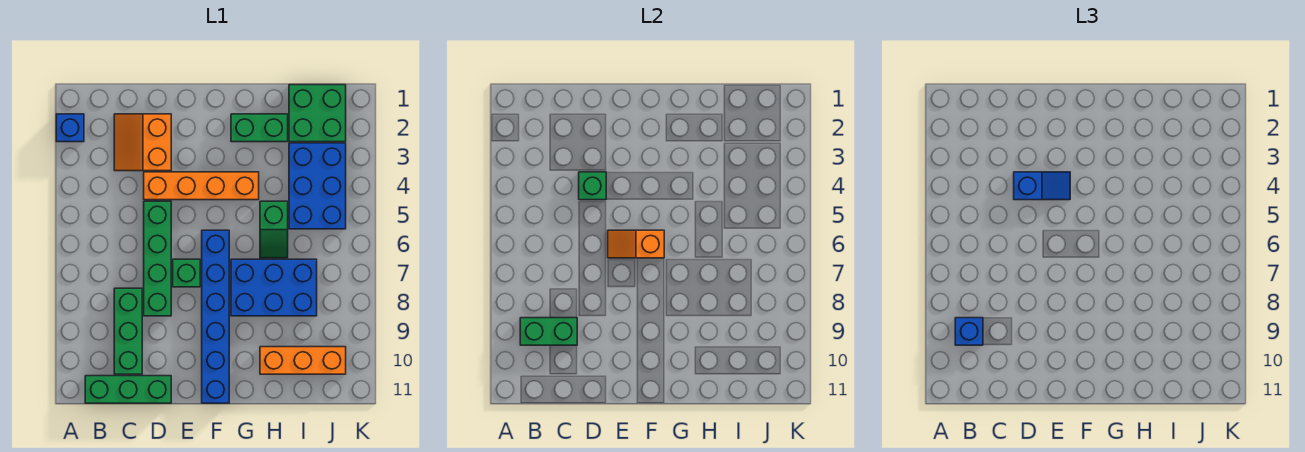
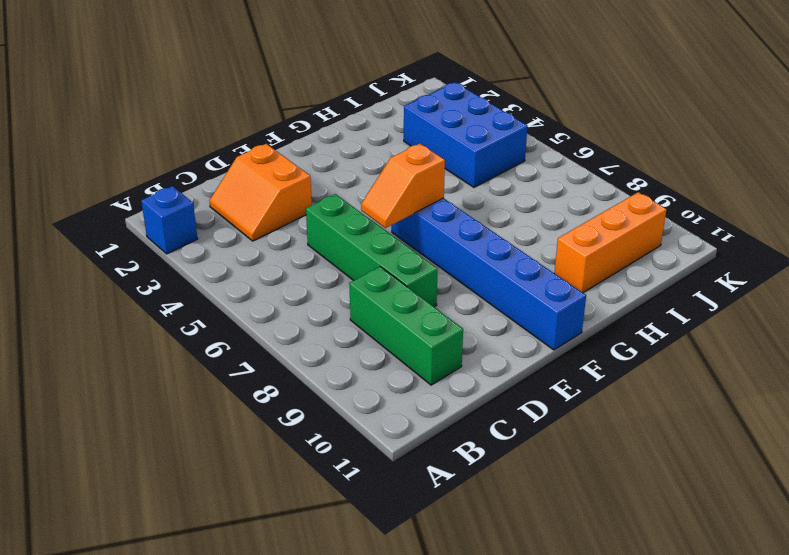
none -> green 1x3 brick [85,376,171,403]
none -> orange 1x4 brick [144,172,259,200]
none -> green 1x1 brick [173,259,200,287]

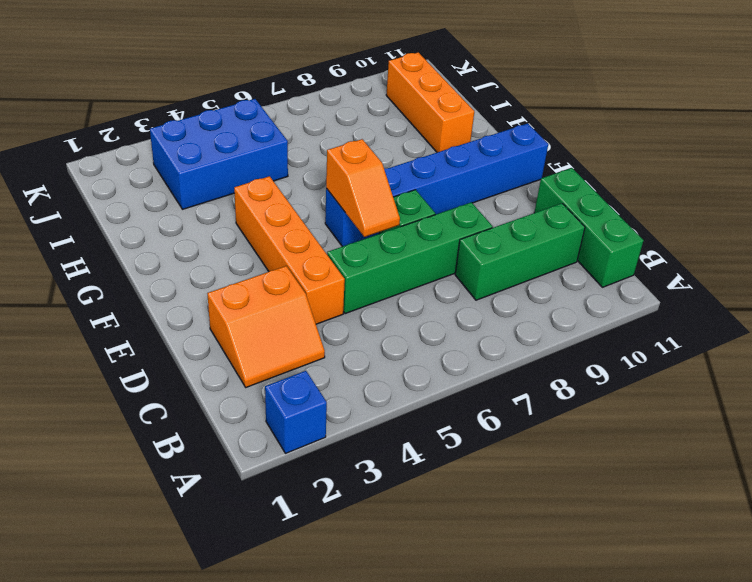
none -> green 1x2 brick [231,114,288,142]
none -> blue 2x3 brick [231,259,317,316]
none -> green 1x2 slope [260,201,288,258]

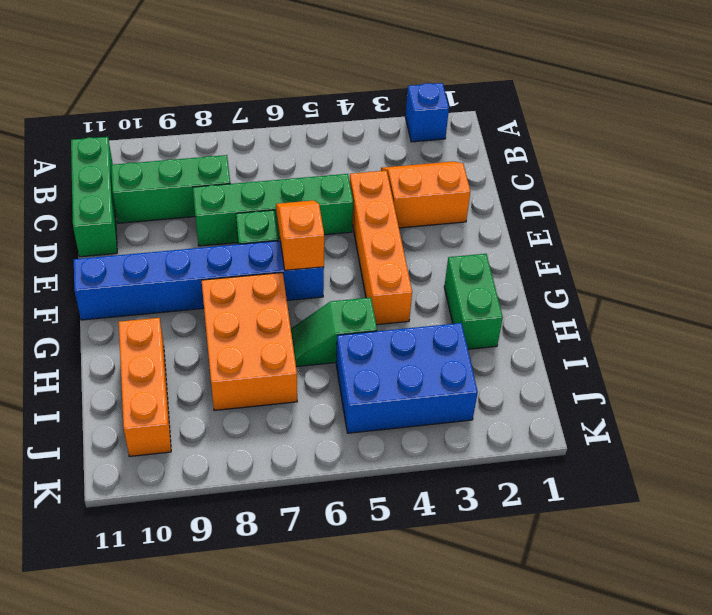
orange 2x3 brick [202,273,297,410] -> blue 2x3 brick [231,259,317,316]
none -> green 2x2 brick [289,85,346,142]
none -> green 1x2 brick [520,318,577,345]
none -> green 1x1 brick [579,172,606,200]

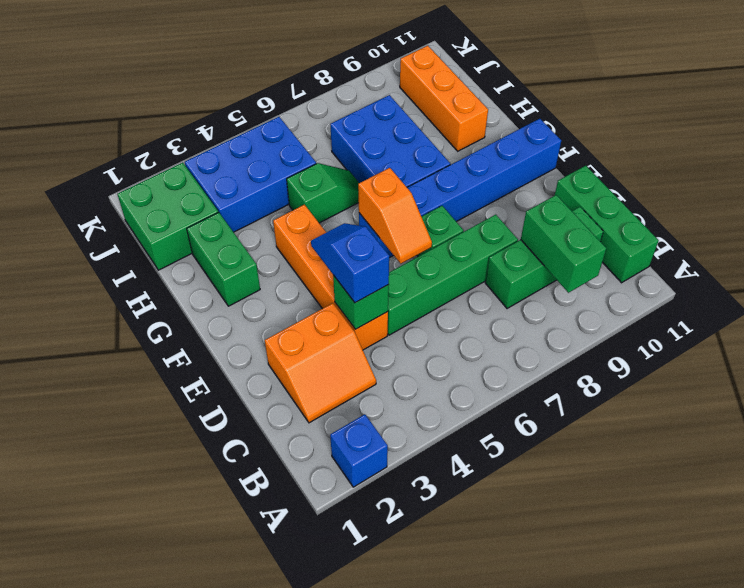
none -> blue 1x1 brick [955,318,983,345]

